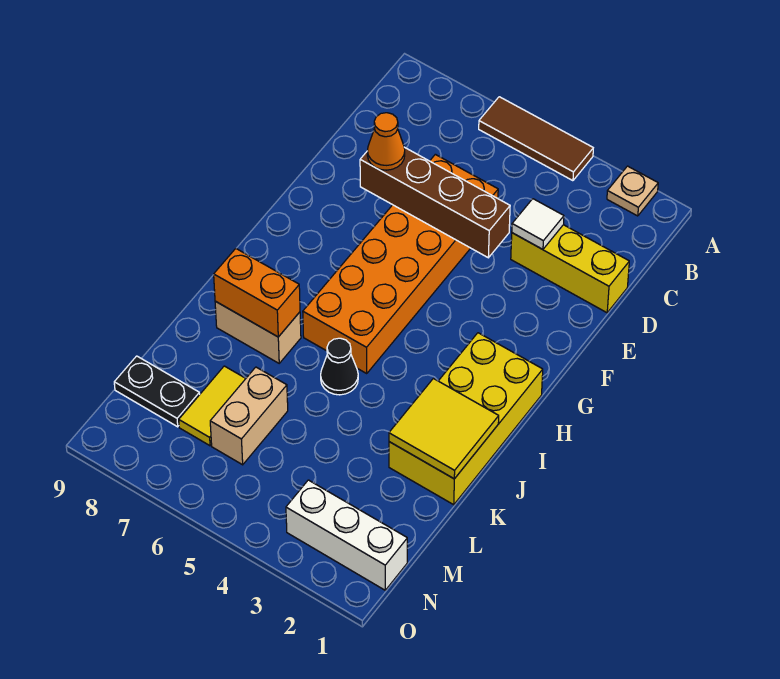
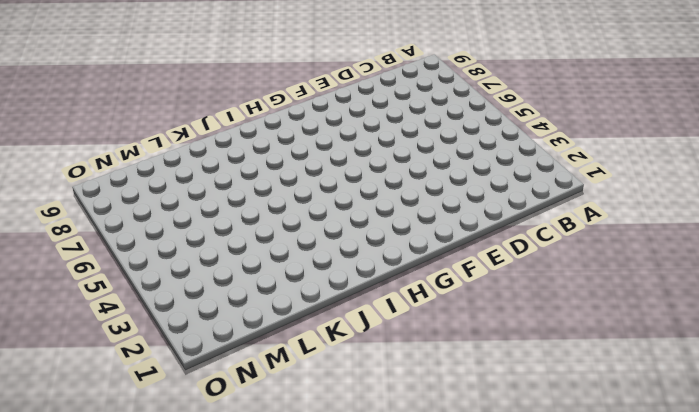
none -> tan 1x1 plate [607,166,658,216]
none -> brown 1x3 tile [479,97,593,181]
none -> yellow 1x3 brick [511,225,629,313]

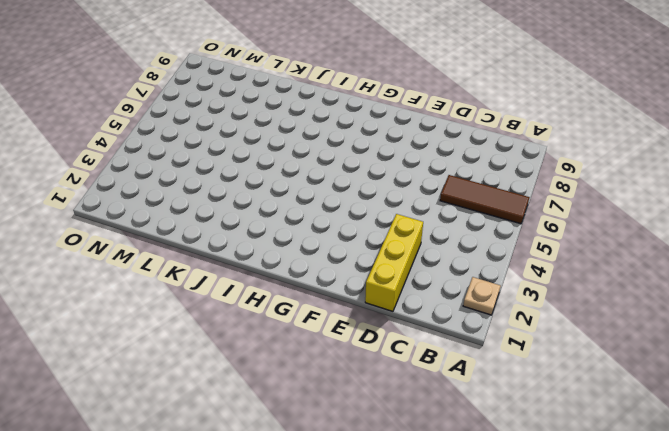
brown 1x3 tile [440,175,530,224] -> brown 1x3 tile turned to [479,97,593,181]
none -> orange 2x6 brick [303,154,498,373]
none -> yellow 2x4 brick [389,333,543,505]
none -> black 1x1 cone [321,338,358,395]

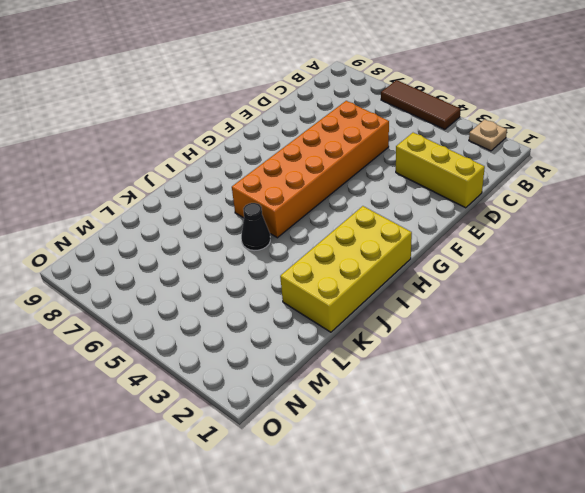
none -> tan 1x2 brick [215,301,301,363]
none -> tan 1x2 brick [210,367,288,465]
none -> yellow 1x2 tile [179,366,246,446]

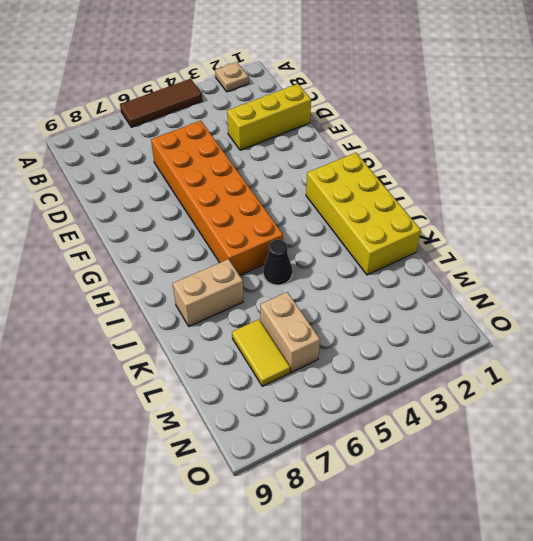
none -> black 1x2 plate [114,356,200,427]
none -> white 1x3 brick [286,480,407,590]
none -> white 1x1 tile [512,199,564,249]

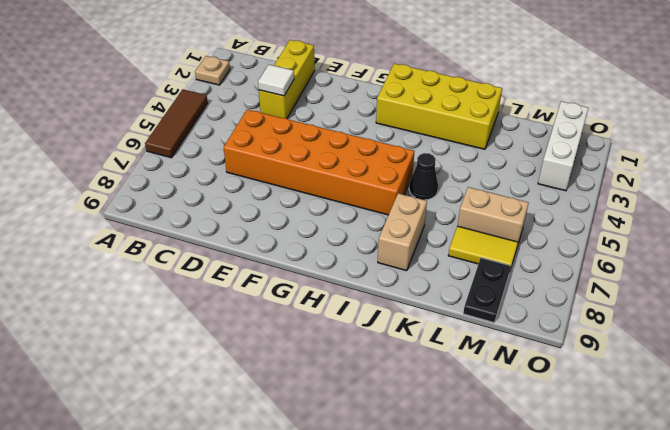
none -> brown 1x4 brick [360,147,510,258]
none -> yellow 2x2 tile [389,379,499,479]
none -> orange 1x2 brick [214,249,300,337]

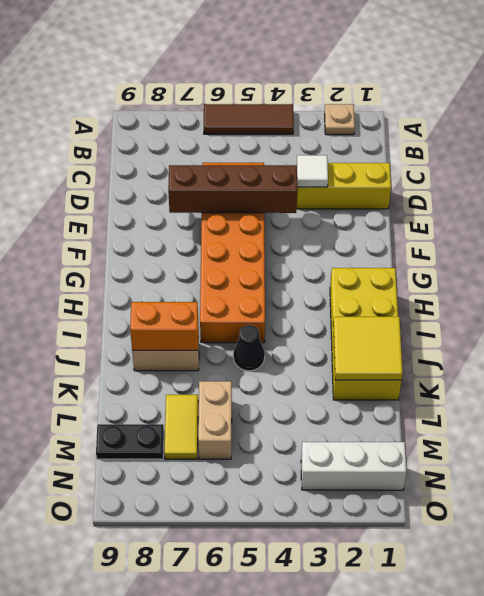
none -> orange 1x1 cone [367,113,405,170]

